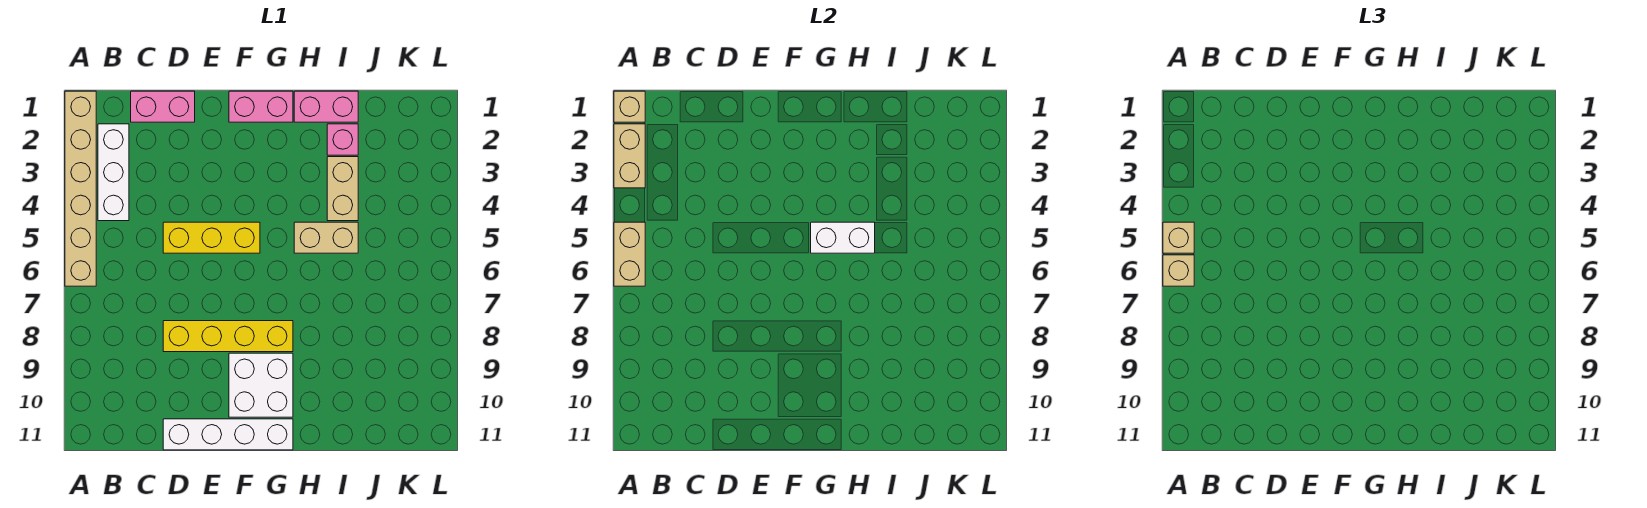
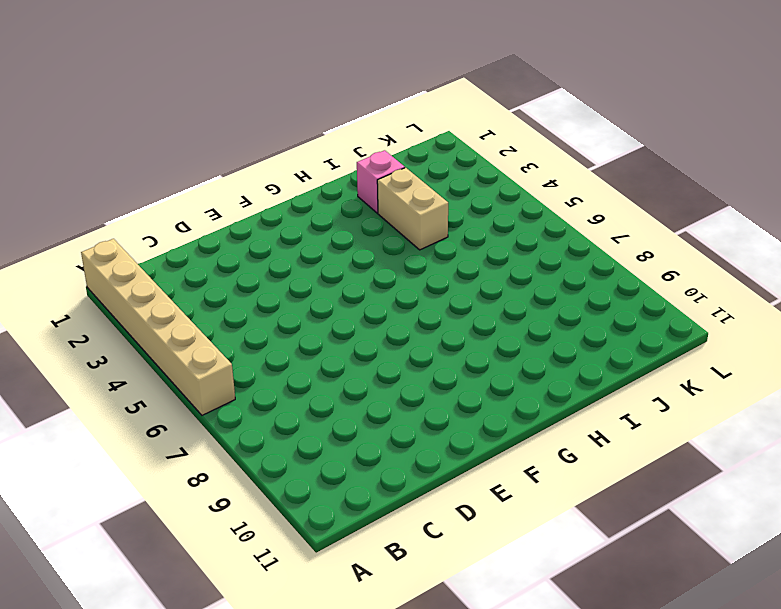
none -> white 1x3 brick [98,124,129,221]
none -> pink 1x2 brick [131,91,195,122]
none -> yellow 1x3 brick [163,222,260,253]

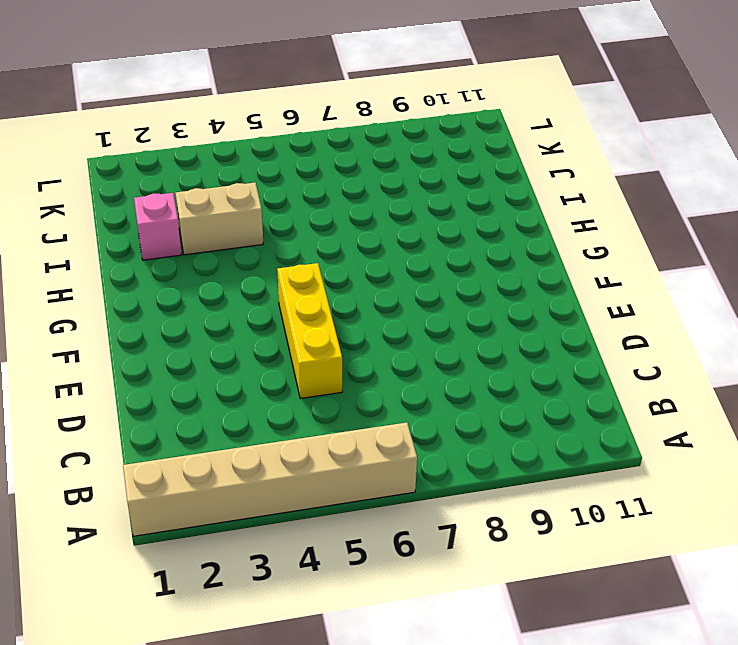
none -> white 1x3 brick [98,124,129,221]
none -> pink 1x2 brick [131,91,195,122]
none -> yellow 1x4 brick [163,321,293,352]

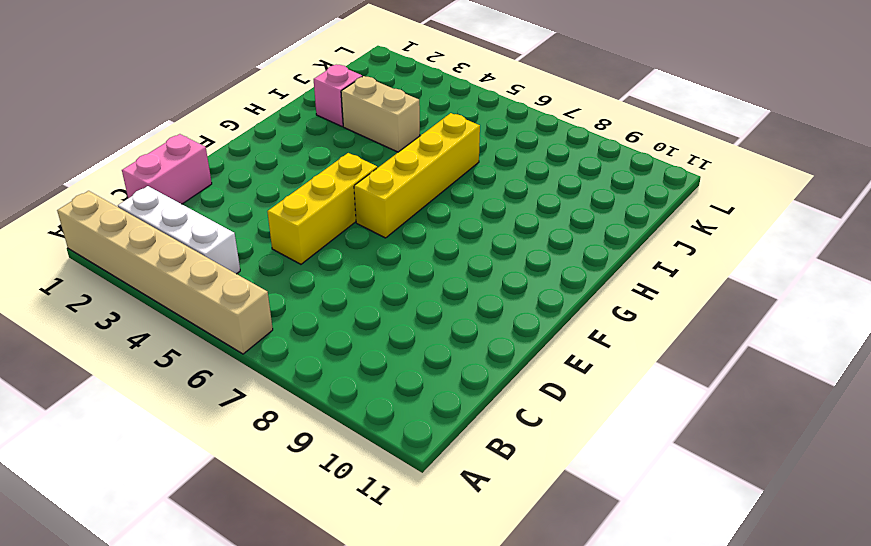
yellow 1x4 brick [354,113,480,238] -> yellow 1x4 brick moved to [163,321,293,352]
none -> white 1x4 brick [163,419,293,450]
none -> pink 1x2 brick [229,91,293,122]
none -> white 2x2 brick [229,353,293,417]

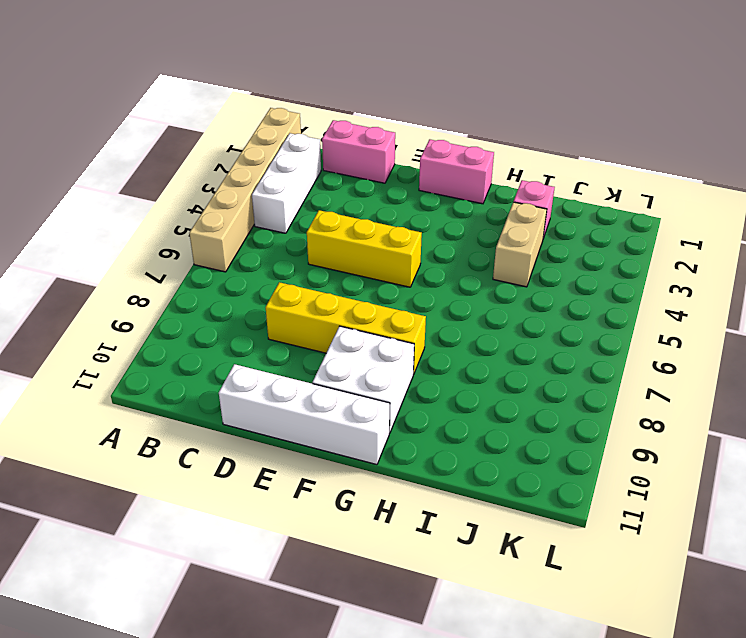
none -> pink 1x2 brick [294,91,358,122]
none -> tan 1x2 brick [294,222,358,253]
none -> tan 1x1 brick [614,91,645,122]

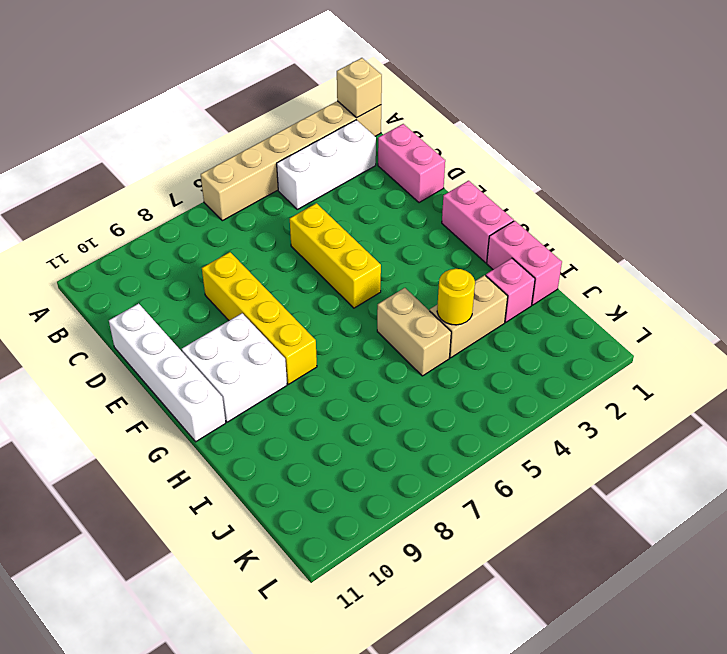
yellow 1x1 round brick [437,269,475,325] -> none
none -> tan 1x2 brick [614,124,645,188]
none -> tan 1x2 brick [614,222,645,286]
none -> white 1x2 brick [811,222,875,253]

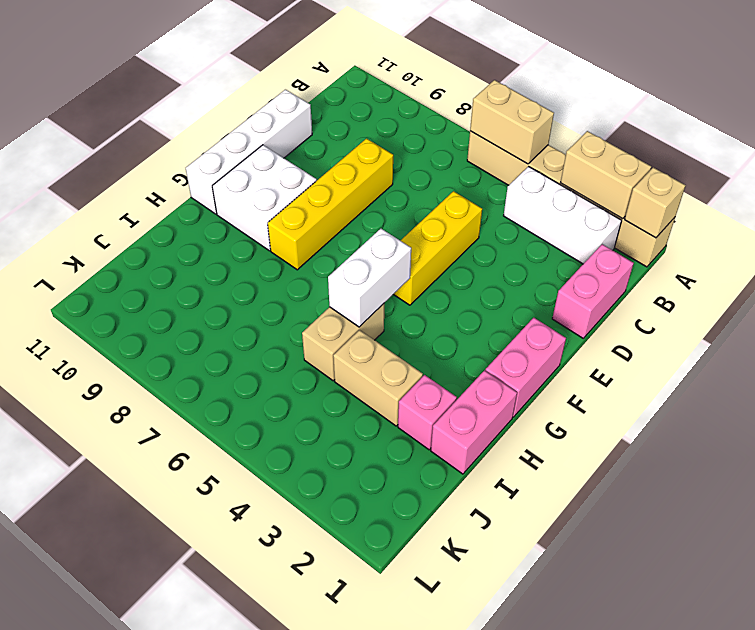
none -> tan 1x1 brick [1163,222,1194,253]
none -> tan 1x1 brick [1163,255,1194,286]

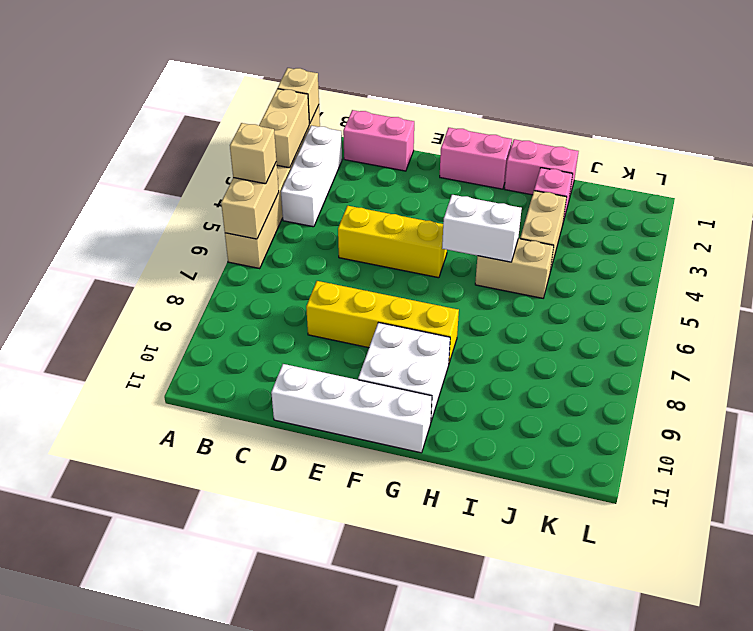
none -> tan 1x1 brick [1163,255,1194,286]

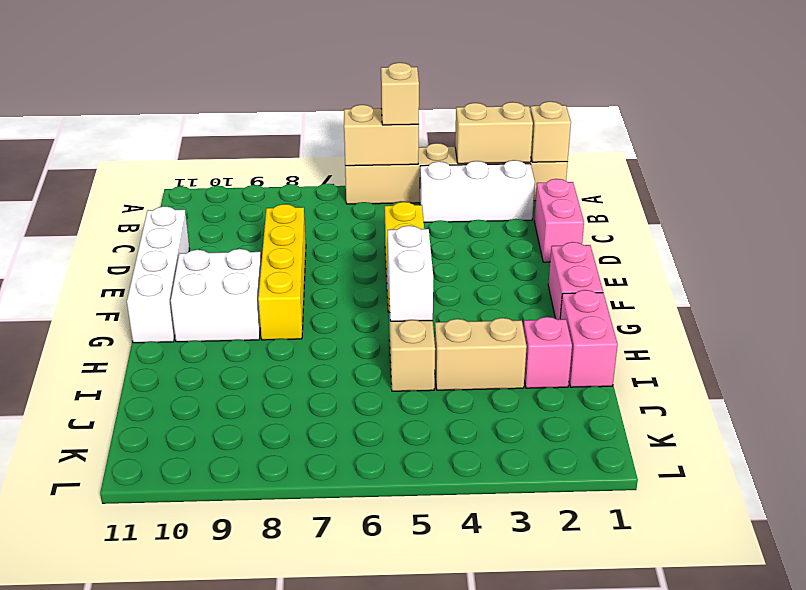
none -> tan 1x1 brick [1163,255,1194,286]

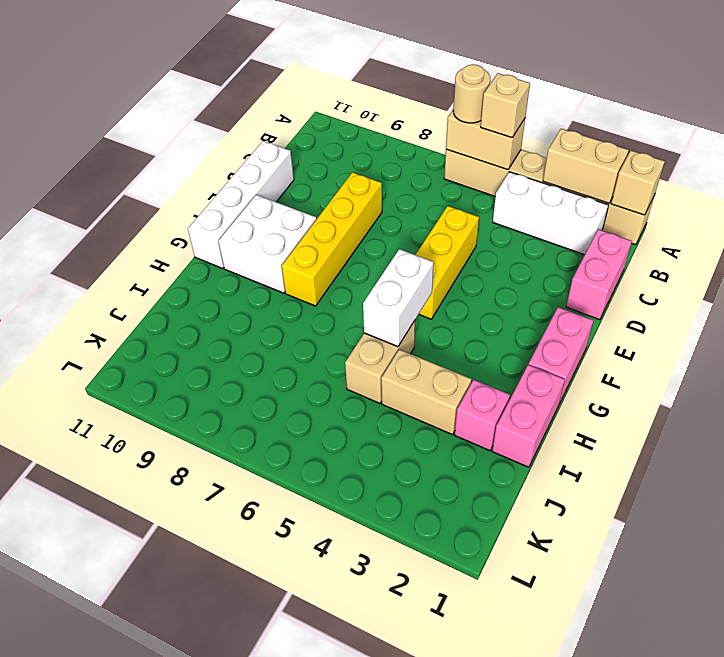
tan 1x1 round brick [453,64,490,123] -> tan 1x1 brick [1163,255,1194,286]

